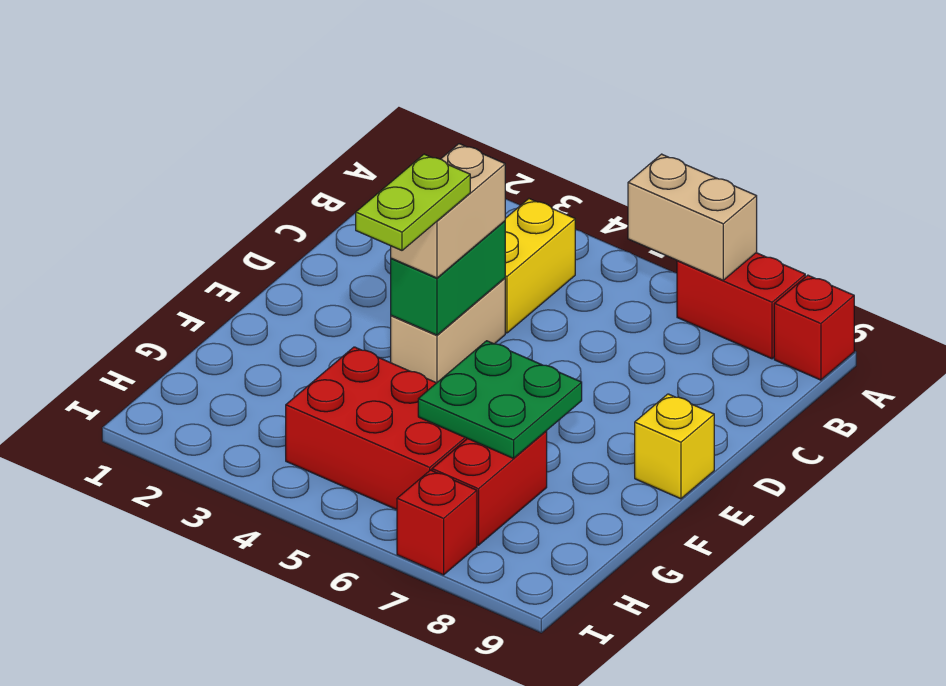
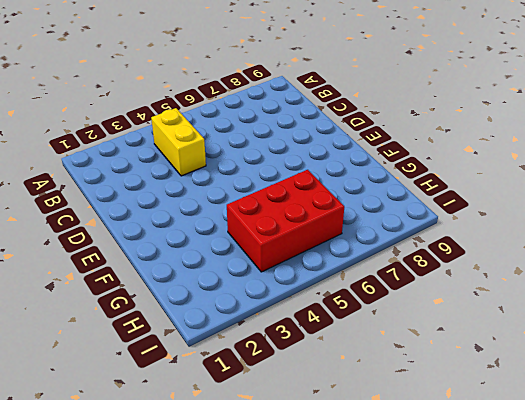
none -> red 1x2 brick [677,253,805,359]
none -> red 1x1 brick [774,275,854,380]
none -> tan 1x2 brick [391,278,505,383]

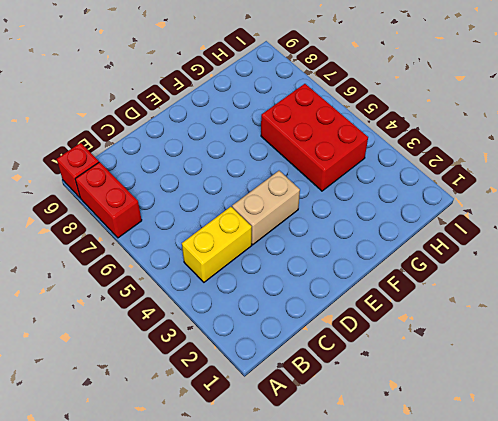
none -> yellow 1x1 brick [635,394,714,499]
none -> red 1x2 brick [432,431,547,545]
none -> red 1x1 brick [397,470,477,575]

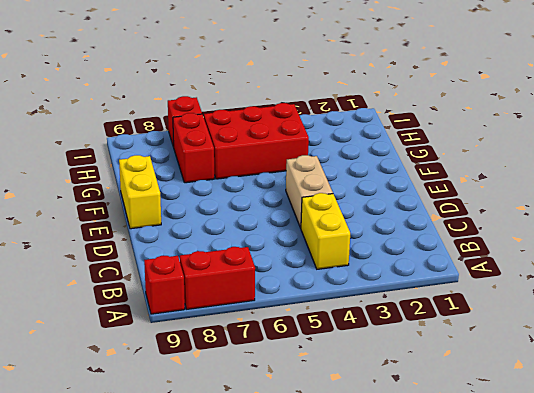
yellow 1x2 brick [119,155,161,229] -> yellow 1x1 brick [635,394,714,499]
none -> tan 1x2 brick [628,154,757,280]
none -> green 1x2 brick [391,221,505,335]
none -> green 2x2 plate [418,341,582,458]

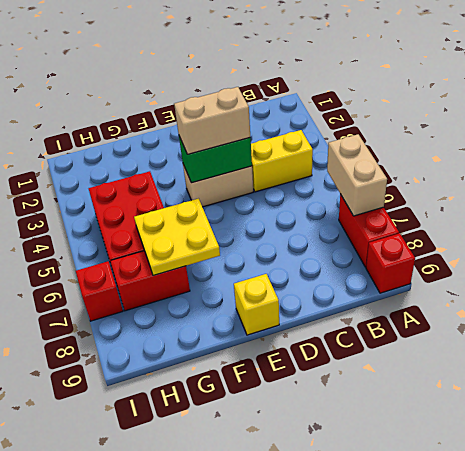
yellow 2x2 plate [134,199,220,276] -> green 2x2 plate [418,341,582,458]
none -> lime 1x2 plate [356,154,470,250]

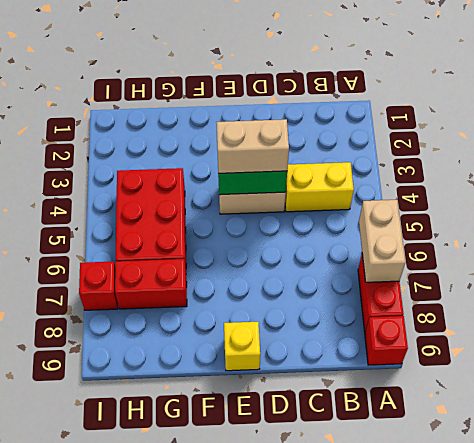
none -> green 2x2 plate [418,341,582,458]
none -> lime 1x2 plate [356,154,470,250]

